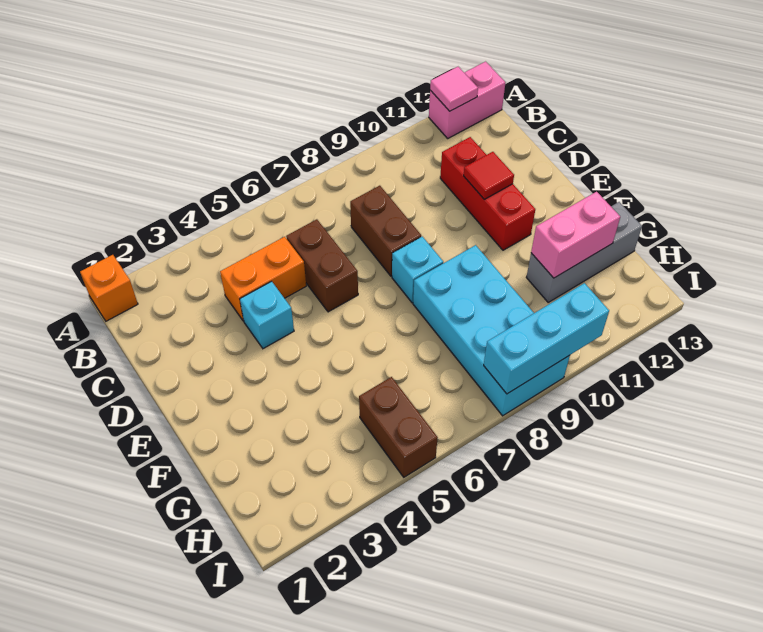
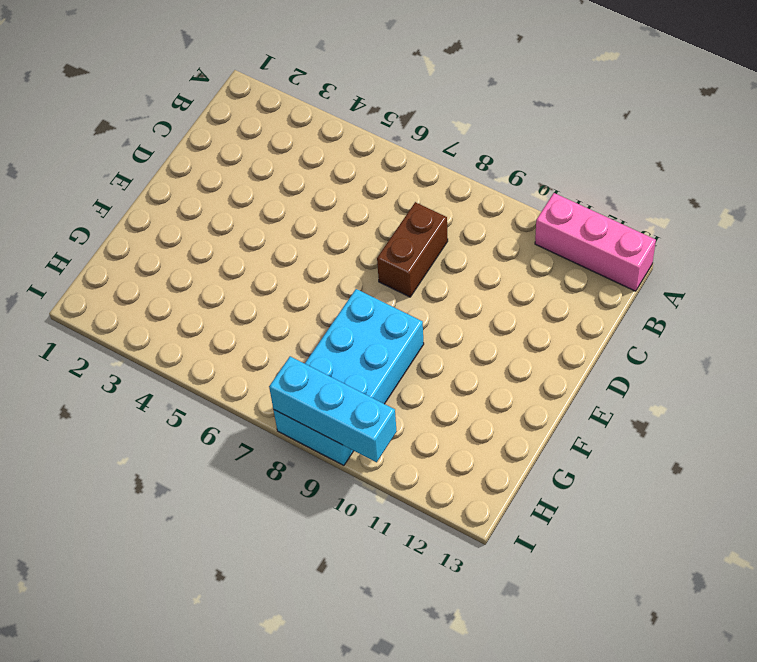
pink 1x3 brick [535,193,656,291] -> pink 1x2 brick [429,62,505,138]
none -> orange 1x1 brick [80,255,138,321]
none -> orange 1x2 brick [220,237,306,321]
none -> brown 1x2 brick [286,219,358,312]

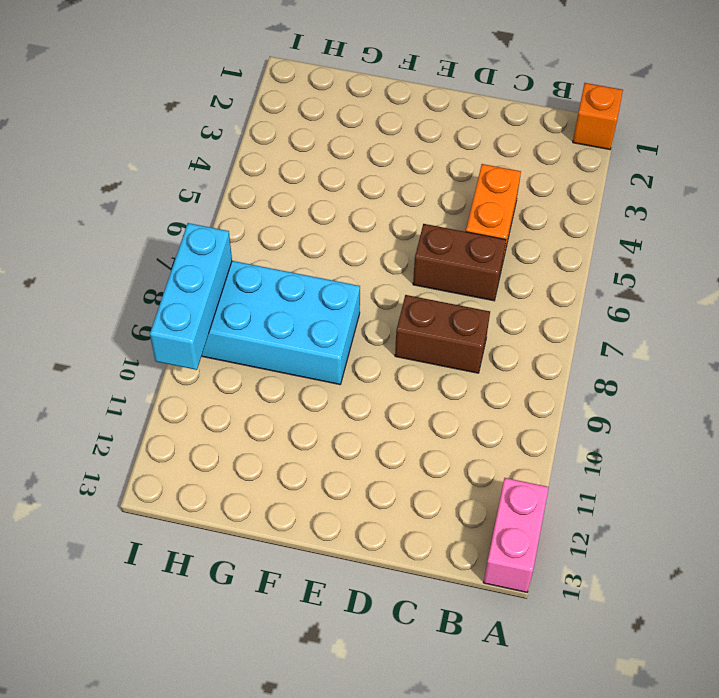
none -> red 1x3 brick [440,137,535,250]
none -> cyan 1x1 brick [240,281,294,349]
none -> cyan 1x1 brick [392,237,443,303]

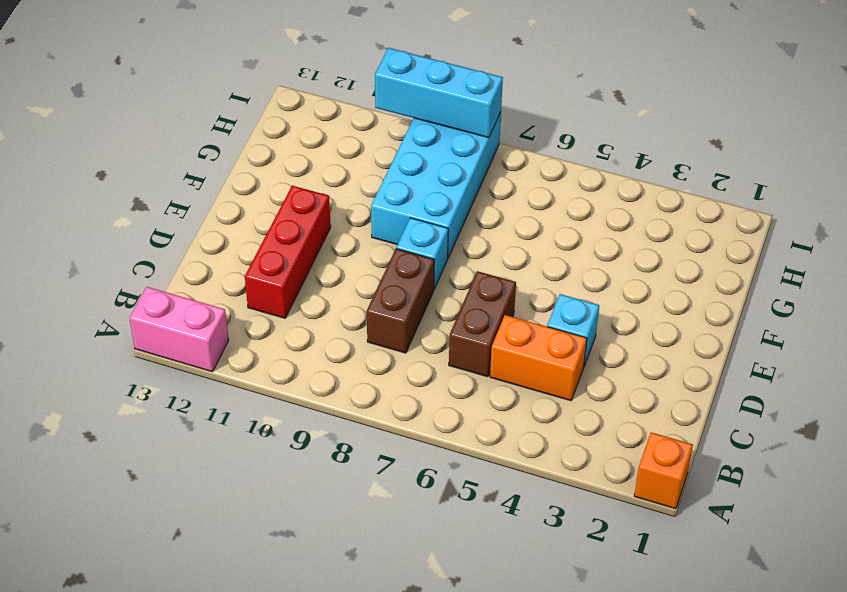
none -> grey 1x3 brick [526,202,642,302]
none -> brown 1x2 brick [359,377,438,477]
none -> pink 1x1 tile [430,67,478,111]

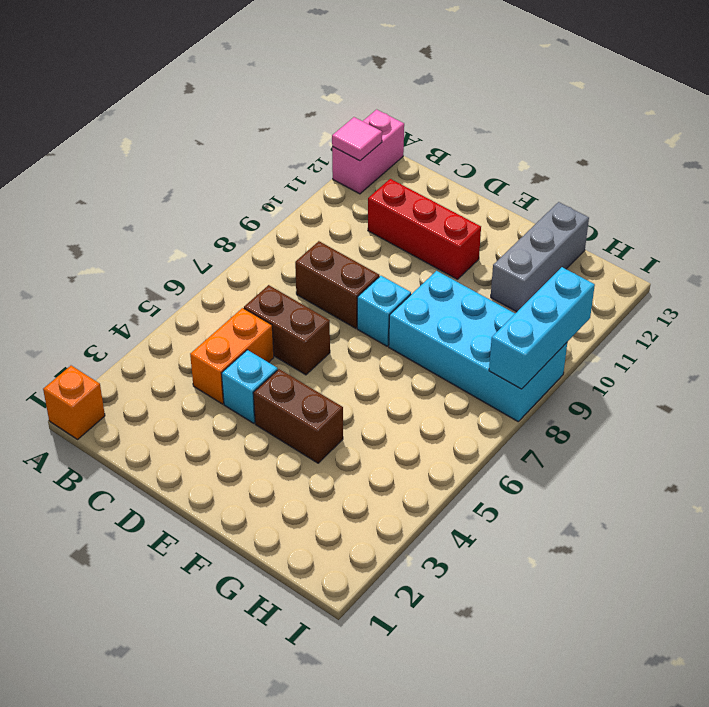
brown 1x2 brick [253,369,343,463] -> brown 1x2 brick moved to [359,377,438,477]
none -> red 1x1 tile [464,152,514,199]
none -> pink 1x2 brick [531,192,620,278]

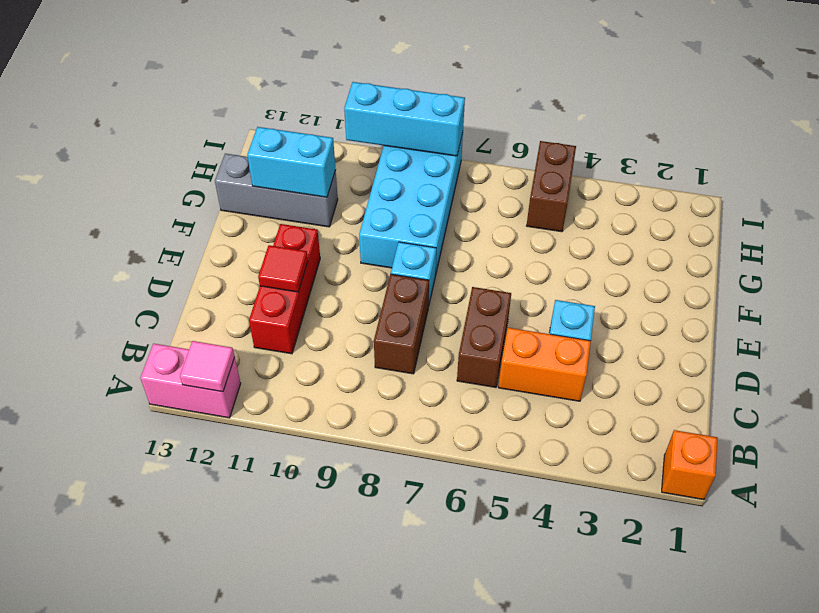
cyan 1x2 brick [247,127,336,197] -> pink 1x2 brick [531,192,620,278]

